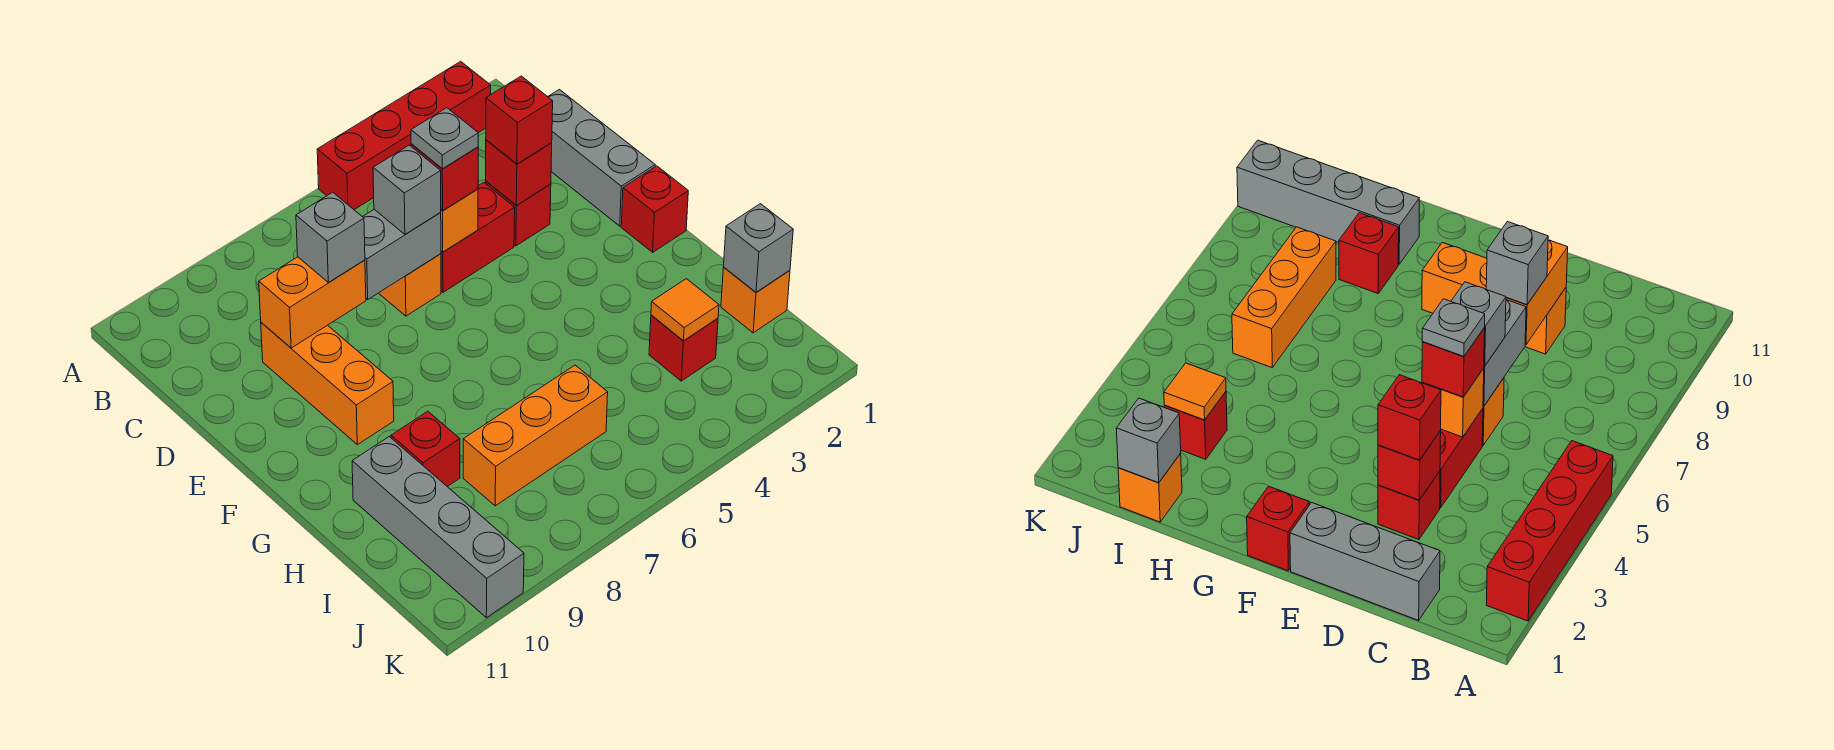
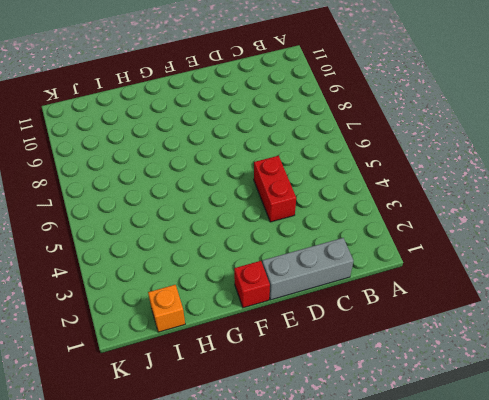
none -> red 1x4 brick [317,61,491,210]
none -> red 1x1 brick [486,181,551,246]
none -> orange 1x1 brick [379,254,441,316]

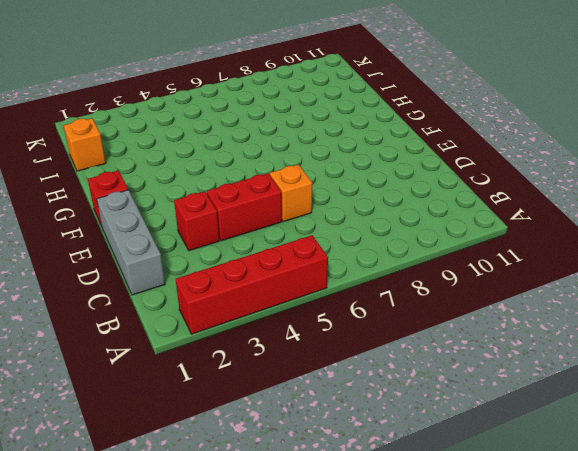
none -> orange 1x3 brick [261,323,394,445]
none -> red 1x1 brick [391,411,460,486]
none -> grey 1x4 brick [352,437,524,618]

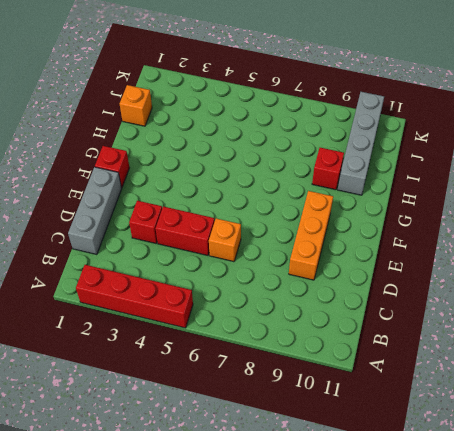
none -> red 1x1 brick [649,315,718,381]
none -> orange 1x3 brick [463,365,608,506]
none -> red 1x1 brick [486,140,552,205]

